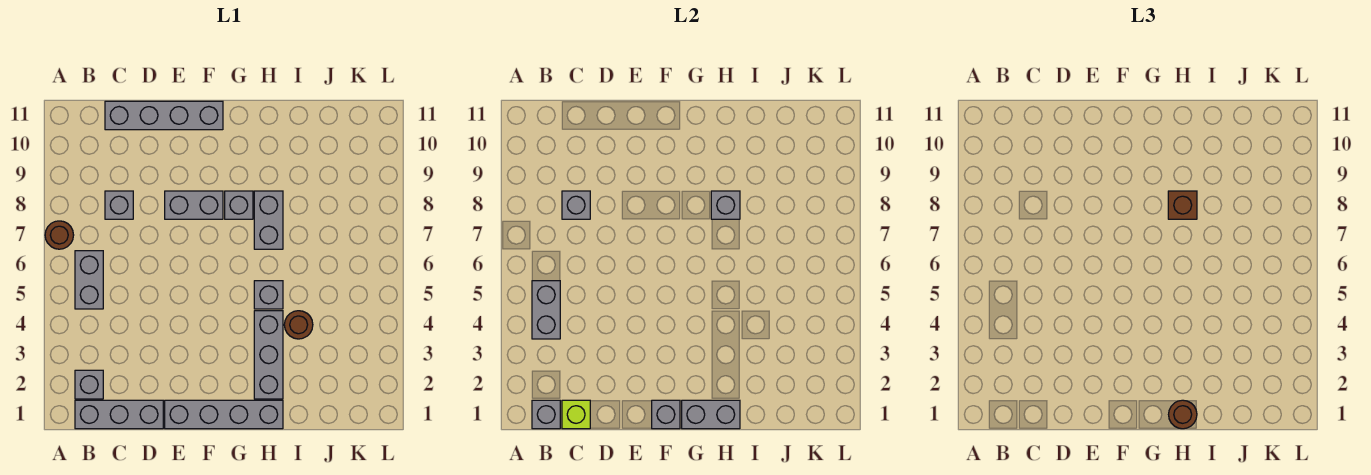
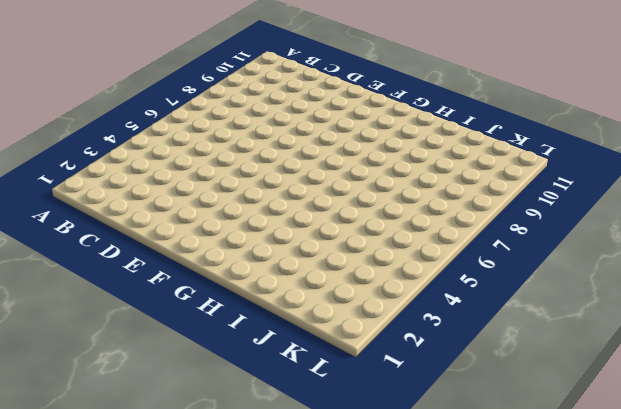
none -> brown 1x1 round brick [45,221,74,249]
none -> grey 1x3 brick [75,400,163,429]
none -> grey 1x1 brick [75,370,103,399]

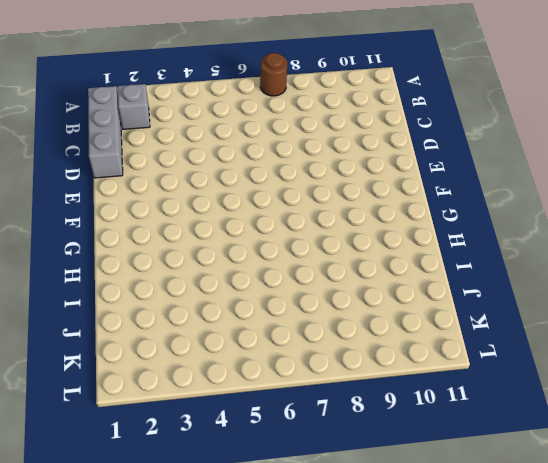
none -> grey 1x2 brick [75,251,103,309]
none -> grey 1x1 brick [105,191,133,219]
none -> grey 1x4 brick [105,101,223,130]

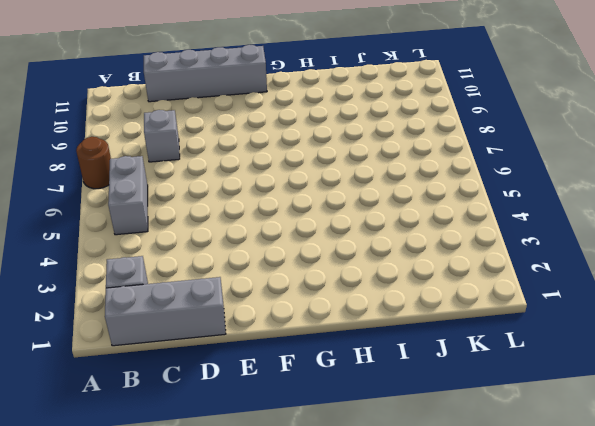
none -> grey 1x4 brick [165,400,283,429]
none -> grey 1x2 brick [165,191,223,219]
none -> grey 1x1 brick [225,191,253,219]

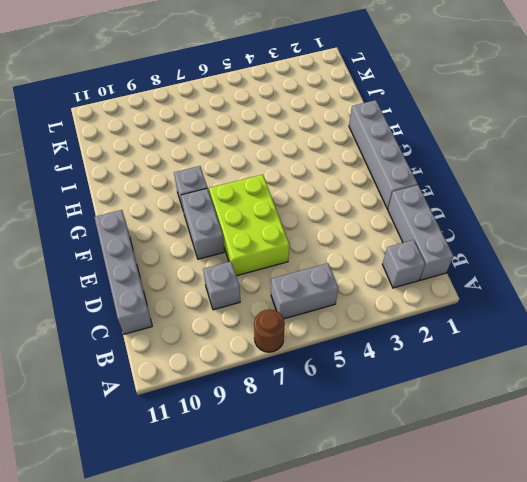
lime 2x3 brick [209,175,289,276] -> none
none -> grey 1x3 brick [254,311,283,399]
none -> grey 1x1 brick [254,281,283,309]
none -> grey 1x2 brick [254,191,283,249]

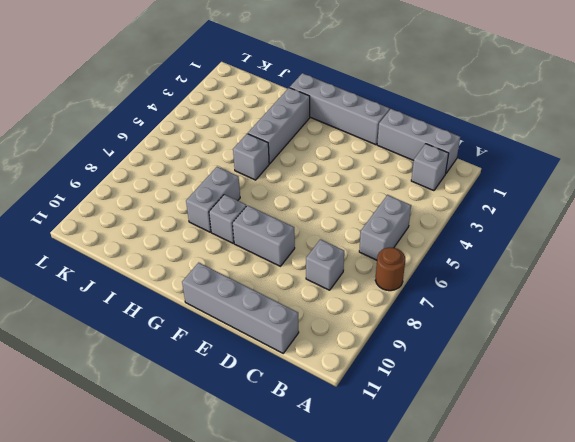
none -> brown 1x1 round brick [284,311,313,339]
none -> grey 1x1 brick [532,400,560,429]
none -> grey 1x2 brick [532,281,560,339]

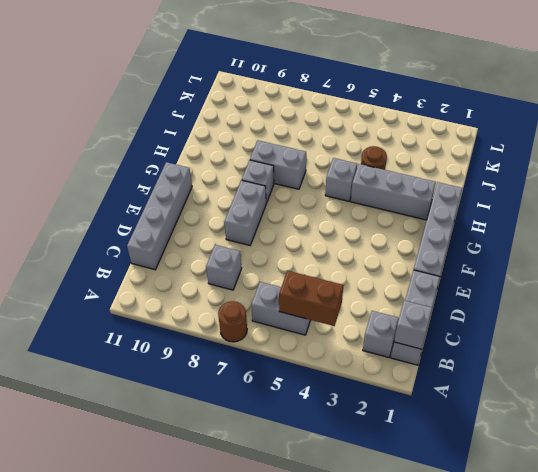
brown 1x2 brick [279,271,343,326] -> grey 1x2 brick [532,281,560,339]
none -> lime 1x1 brick [562,400,590,429]
none -> grey 1x1 brick [562,191,590,219]
none -> grey 1x1 brick [652,400,680,429]

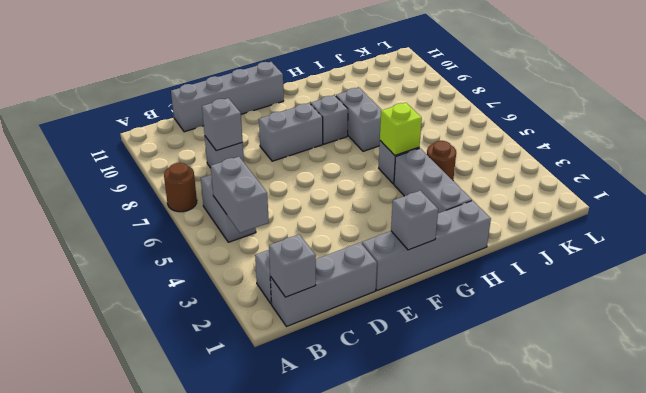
lime 1x1 brick [380,103,422,155] -> lime 1x1 brick moved to [562,400,590,429]
none -> grey 1x2 brick [682,400,740,429]
none -> grey 1x1 brick [711,191,740,219]
none -> brown 1x1 round brick [1169,400,1197,429]

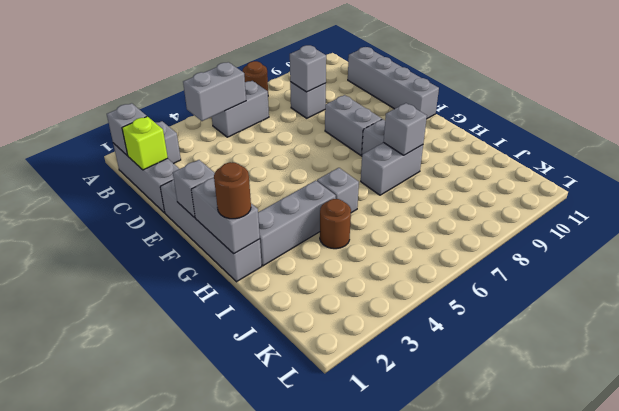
none -> brown 1x1 brick [1168,191,1197,219]

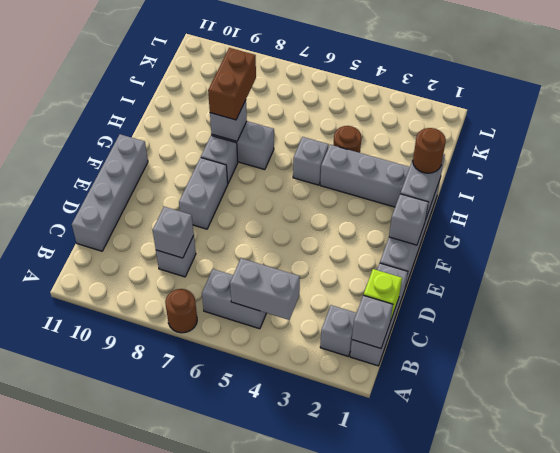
brown 1x2 brick [208,48,256,120] -> brown 1x1 brick [1168,191,1197,219]

